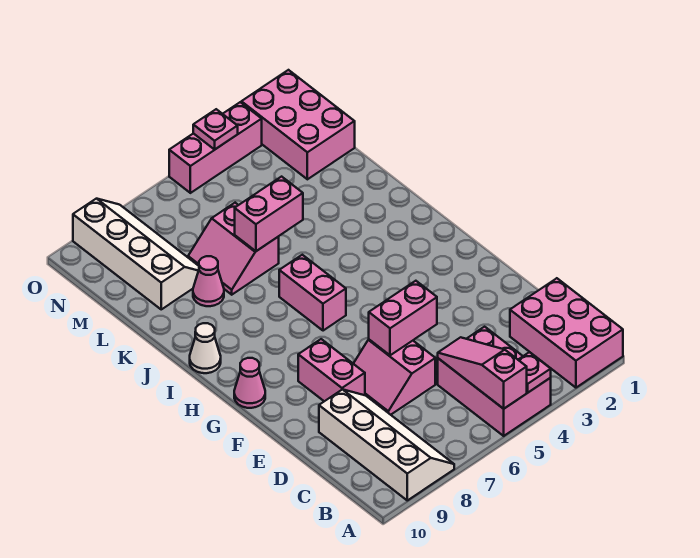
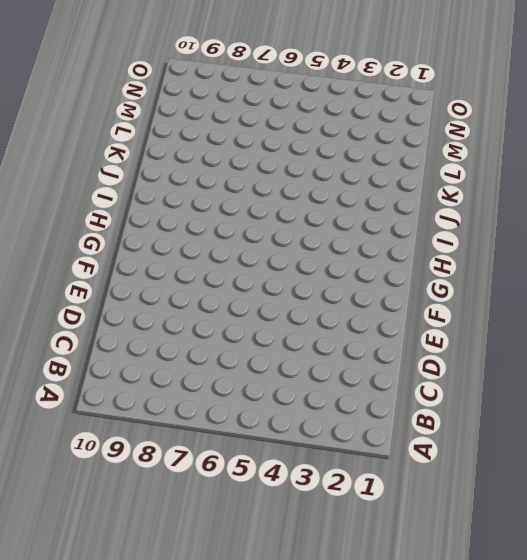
none -> pink 2x3 brick [510,278,623,388]
none -> pink 2x3 brick [438,327,551,436]
none -> white 2x4 slope [319,389,454,500]

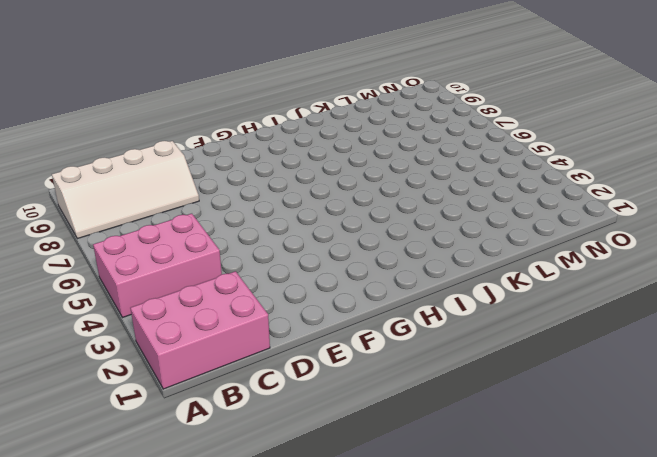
none -> pink 2x2 slope [353,340,435,415]
none -> pink 1x2 brick [298,339,365,401]
none -> pink 1x1 cone [234,358,265,408]

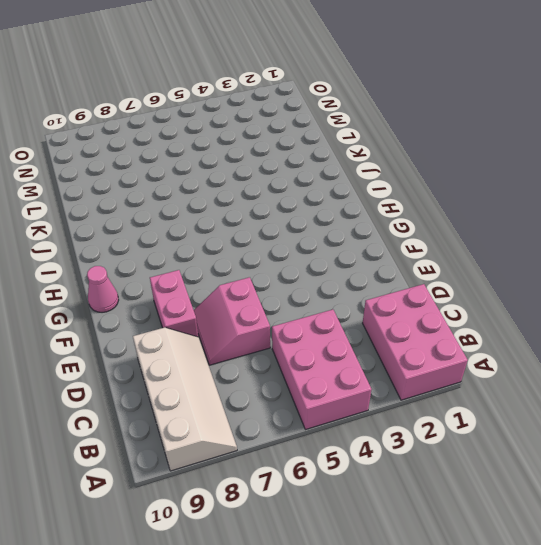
none -> pink 1x2 brick [279,255,346,331]
none -> white 1x1 cone [190,323,221,373]
none -> pink 2x2 slope [188,203,279,295]

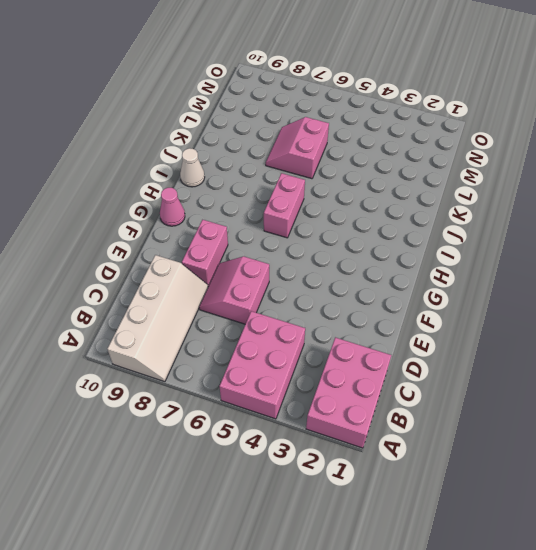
none -> pink 1x1 cone [193,256,224,306]
none -> white 2x4 slope [73,199,199,309]
none -> pink 2x3 brick [241,70,355,179]

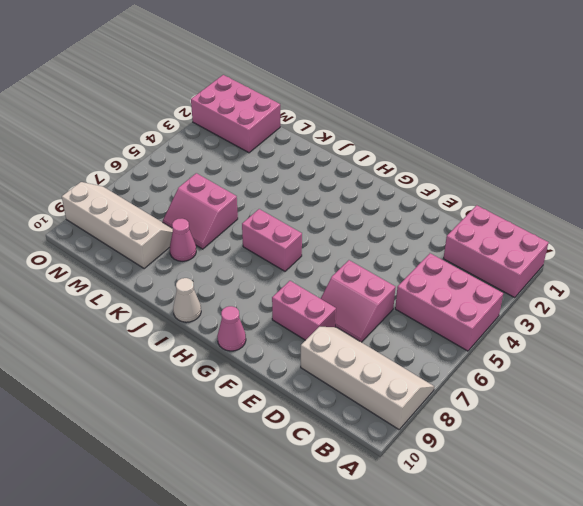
none -> pink 1x3 brick [169,102,262,193]
none -> pink 1x1 plate [518,352,551,392]
none -> pink 1x3 slope [438,337,527,409]

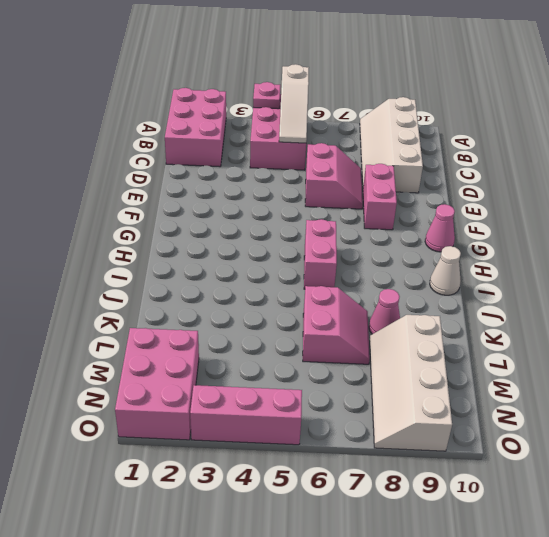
white 1x3 slope [279,64,309,143] -> pink 1x3 slope [438,337,527,409]
none -> pink 1x2 brick [369,281,437,355]
none -> pink 1x2 brick [235,177,303,251]
none -> pink 1x1 plate [193,109,238,149]

